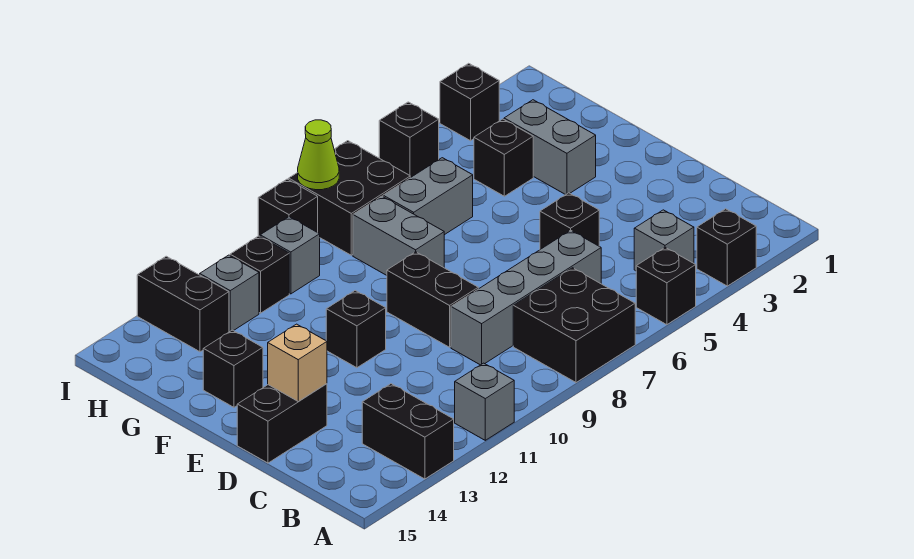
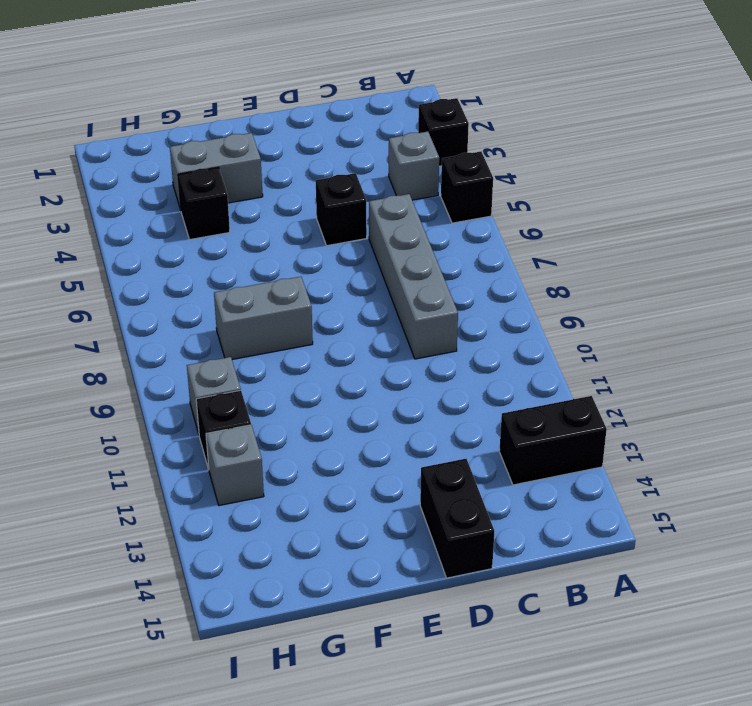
none -> black 2x2 brick [513,268,635,383]
none -> grey 1x1 brick [455,363,514,440]
none -> black 1x2 brick [387,252,478,347]

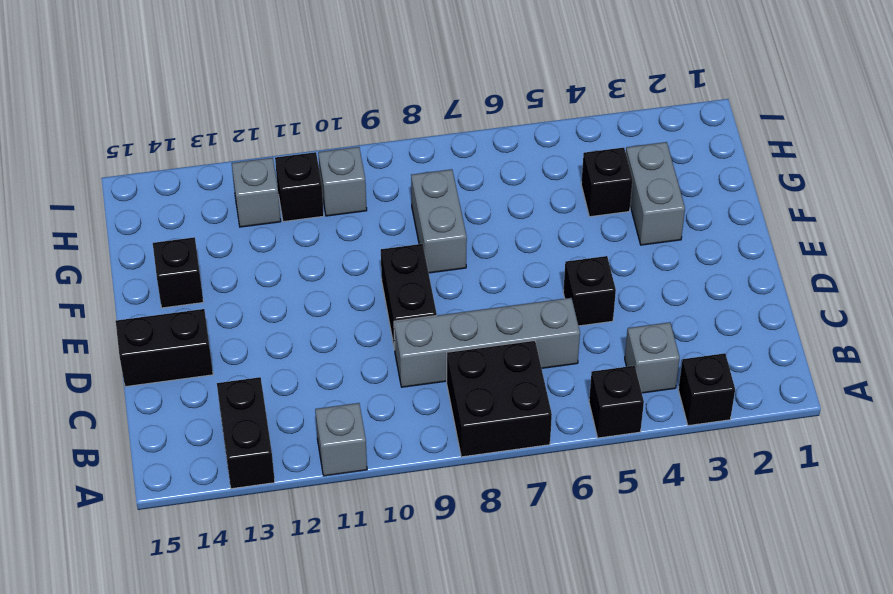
none -> black 1x1 brick [326,291,386,368]
none -> grey 1x2 brick [383,158,473,235]
none -> black 2x2 brick [289,141,410,255]

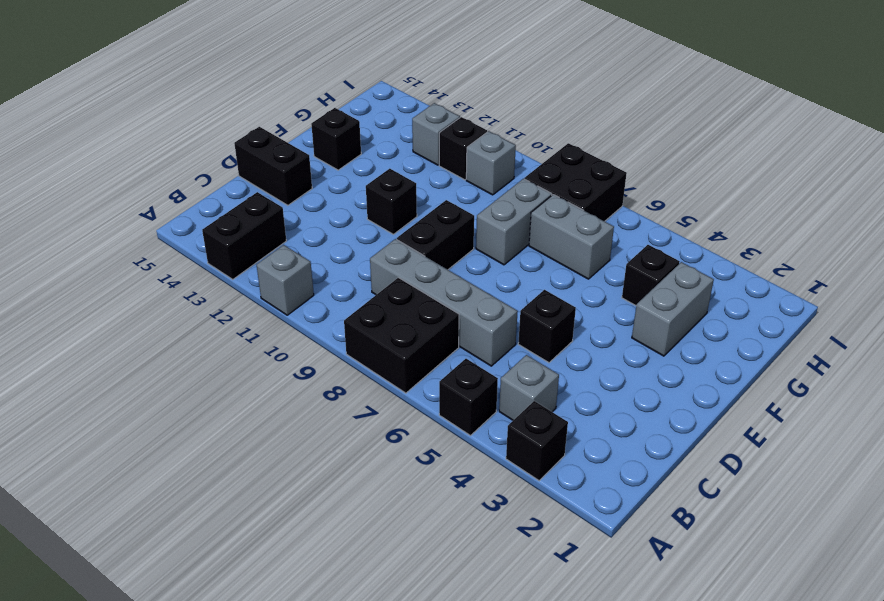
none -> black 1x2 brick [137,256,229,352]
none -> black 1x1 brick [440,63,499,141]
none -> black 1x1 brick [379,102,439,178]

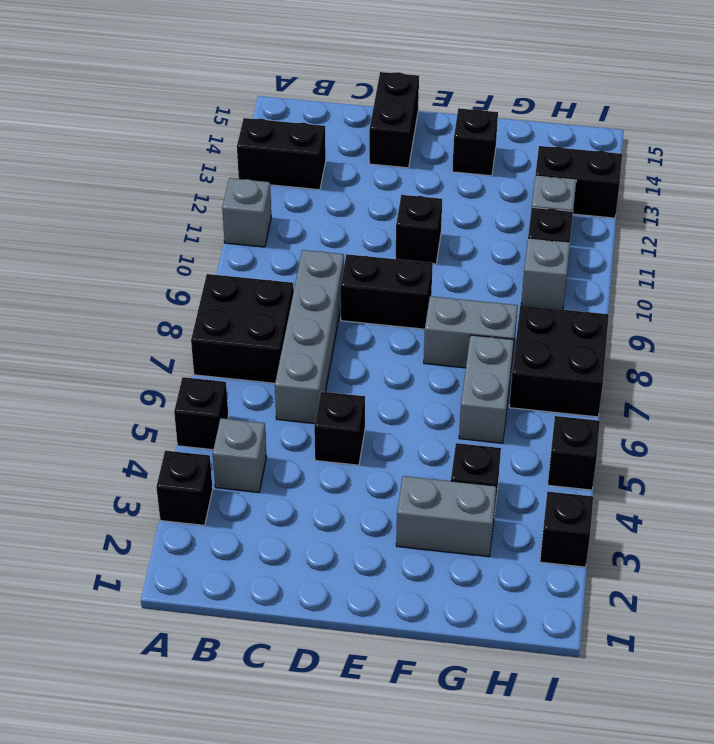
none -> black 1x1 brick [258,179,318,236]
none -> tan 1x1 brick [268,324,327,402]
none -> lime 1x1 cone [298,120,339,190]

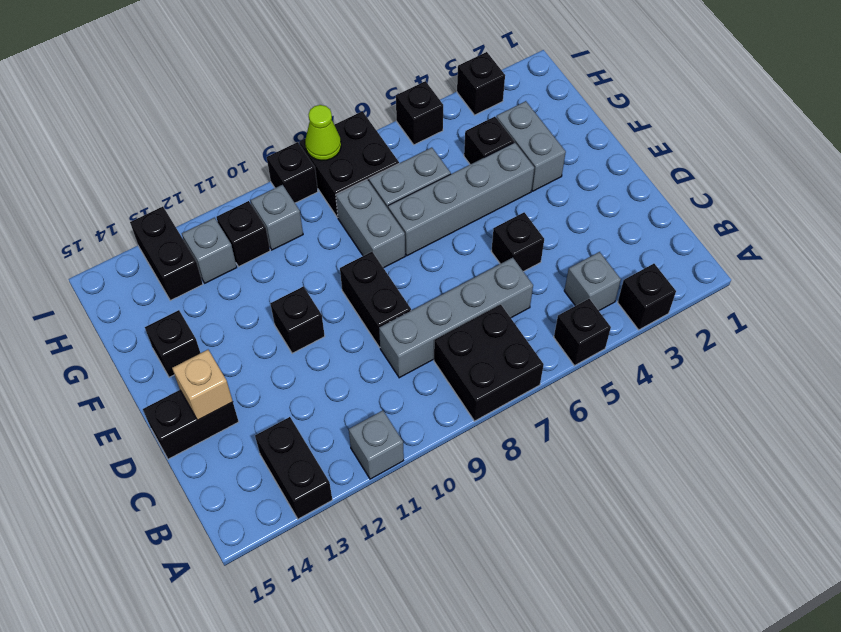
grey 1x4 brick [388,142,534,256] -> none

